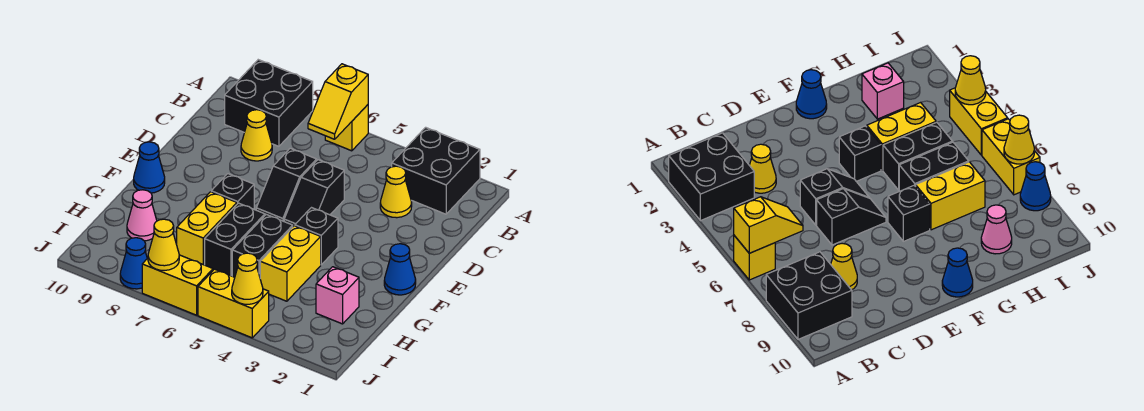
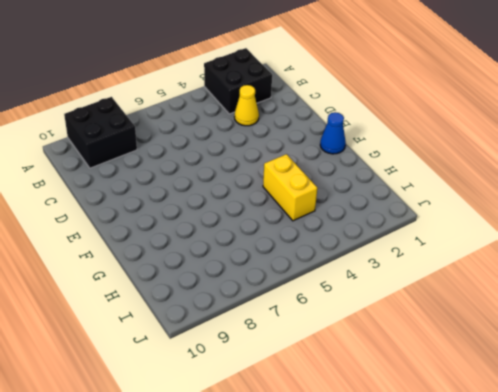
none -> yellow 1x1 brick [325,105,368,151]
none -> yellow 1x1 cone [241,110,272,161]
none -> black 1x2 slope [284,160,344,226]

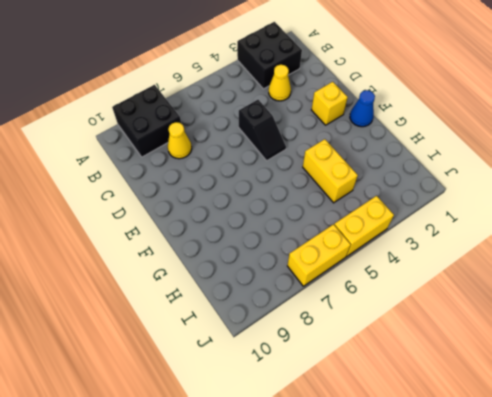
yellow 1x1 brick [311,82,348,125] -> yellow 1x1 brick moved to [325,105,368,151]
none -> black 1x2 slope [256,148,317,221]
none -> black 1x1 brick [295,208,338,265]
none -> black 1x1 brick [211,174,254,209]

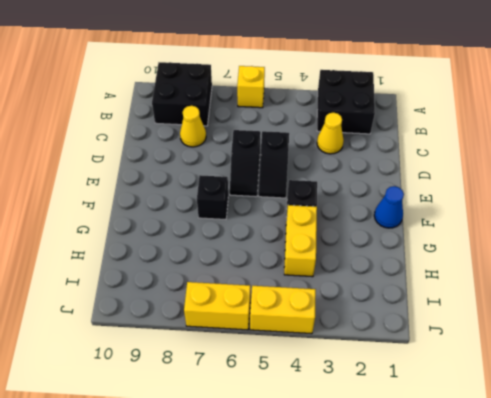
none -> blue 1x1 cone [134,142,165,193]
none -> black 1x2 brick [232,214,293,277]
none -> black 1x2 brick [205,203,265,276]

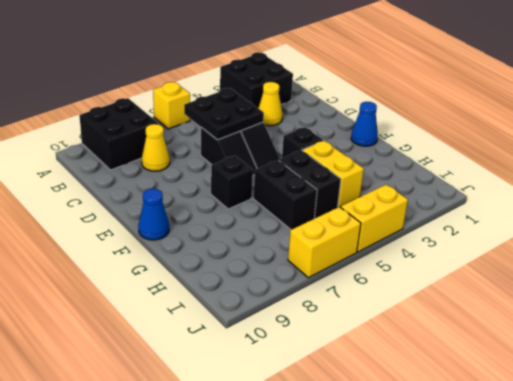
black 2x2 plate [184,88,264,140] -> none
none -> yellow 1x2 brick [177,192,237,265]
none -> pink 1x1 brick [316,267,359,324]
none -> pink 1x1 cone [127,190,157,241]

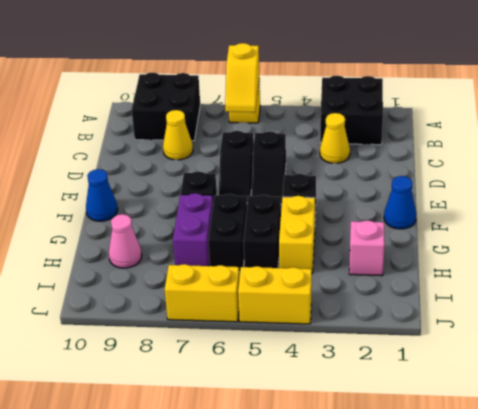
purple 1x2 brick [173,193,213,266] -> yellow 1x2 brick [177,192,237,265]
none -> blue 1x1 cone [120,238,147,289]
none -> yellow 1x1 cone [232,253,263,304]
none -> yellow 1x1 cone [148,219,179,270]

